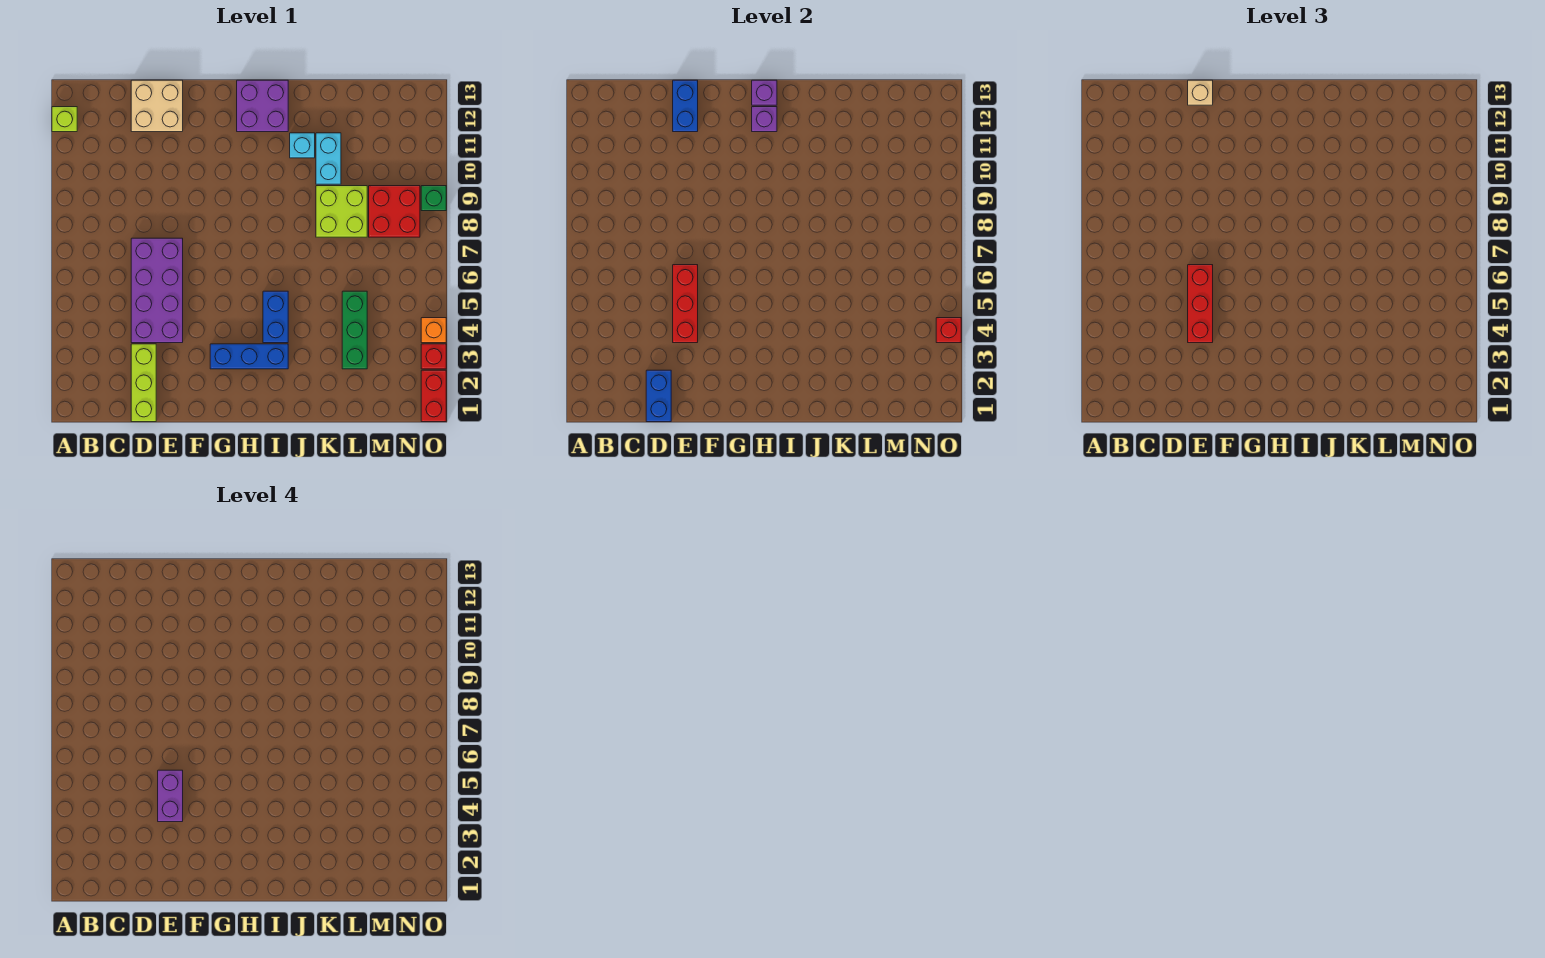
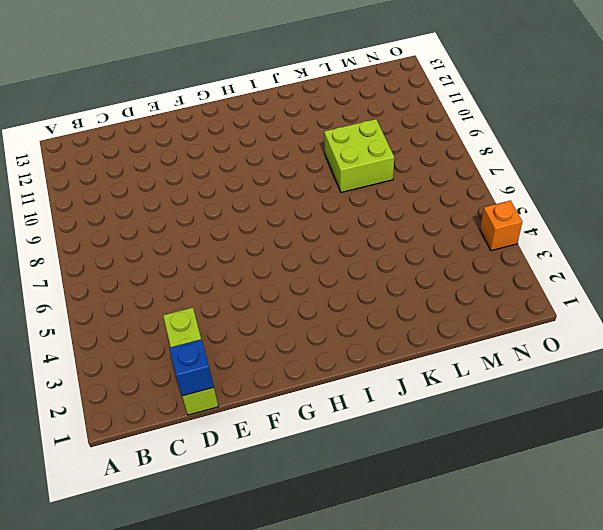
blue 1x1 brick [170,339,214,396] -> blue 1x2 brick [646,370,671,422]
none -> lime 1x1 brick [52,107,77,132]
none -> purple 2x4 brick [131,238,183,343]
none -> tan 2x2 brick [131,80,183,132]

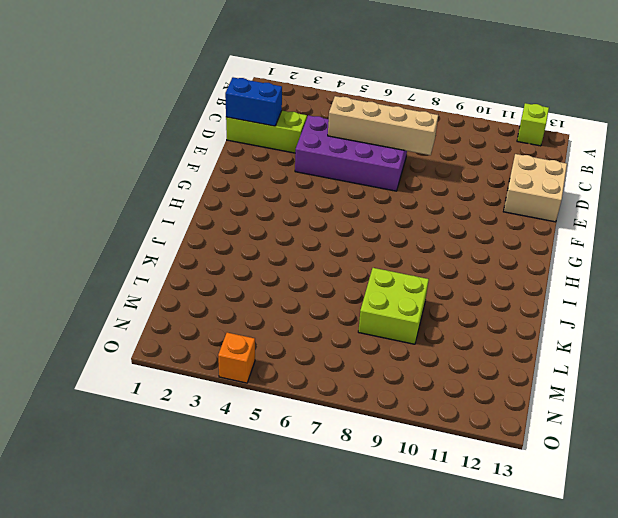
tan 1x4 brick [328,96,438,155] -> none
none -> blue 1x3 brick [210,344,288,369]
none -> purple 2x2 brick [237,80,288,132]
none -> blue 1x2 brick [263,291,288,343]

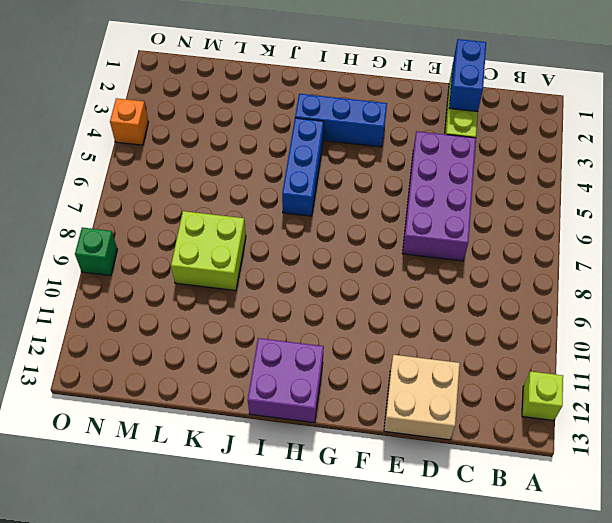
blue 1x3 brick [282,118,324,216] -> blue 1x2 brick [263,291,288,343]
none -> cyan 1x1 brick [290,133,315,158]
none -> cyan 1x2 brick [316,133,341,184]
none -> green 1x3 brick [342,291,367,369]

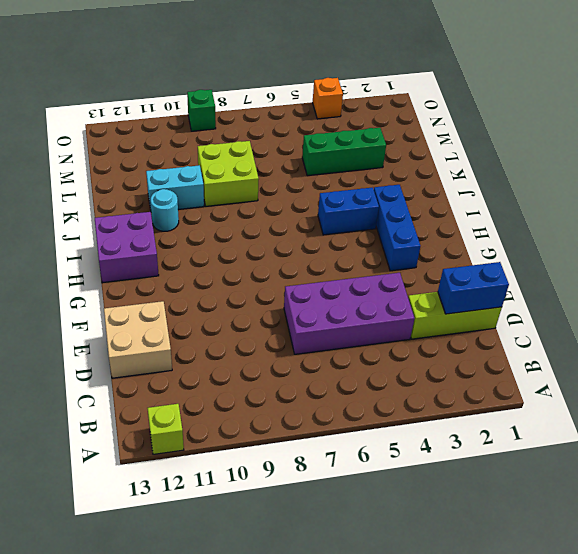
cyan 1x1 round brick [151,189,179,231] -> cyan 1x1 brick [290,133,315,158]
none -> red 2x2 brick [369,186,420,237]
none -> red 1x2 brick [421,370,446,422]
none -> red 1x1 brick [421,344,446,369]

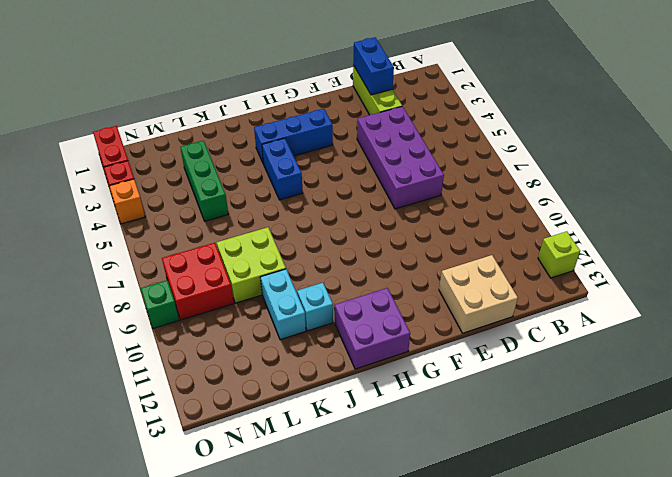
none -> red 1x3 brick [673,265,698,343]
none -> blue 1x2 brick [673,80,698,132]
none -> purple 1x1 brick [752,107,777,132]

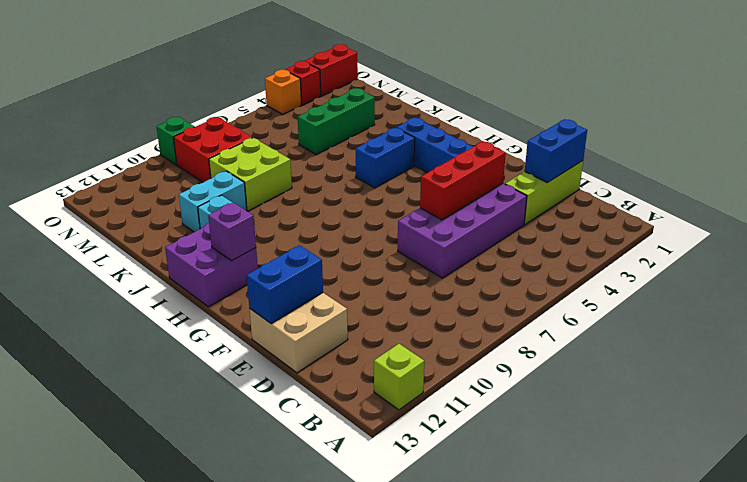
none -> purple 1x1 brick [752,80,777,105]
none -> red 1x1 brick [936,318,961,343]
none -> red 1x3 brick [1188,265,1213,343]

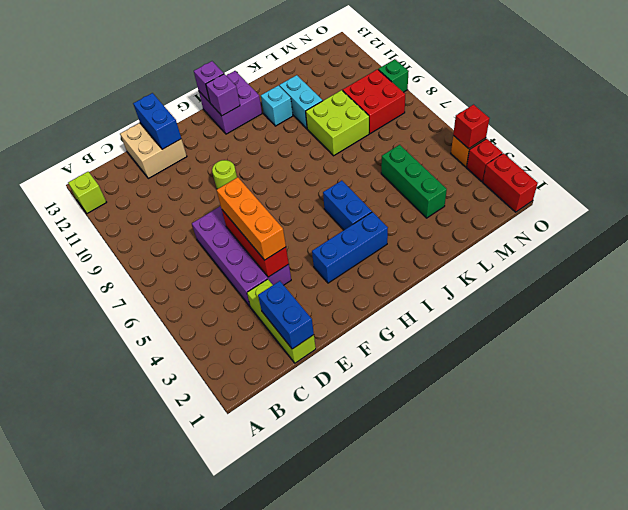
orange 1x3 brick [217,177,286,260] -> red 1x3 brick [1188,265,1213,343]
lime 1x1 round brick [212,160,237,189] -> none
none -> tan 1x1 brick [1188,80,1213,105]
none -> purple 1x2 brick [158,770,183,822]

